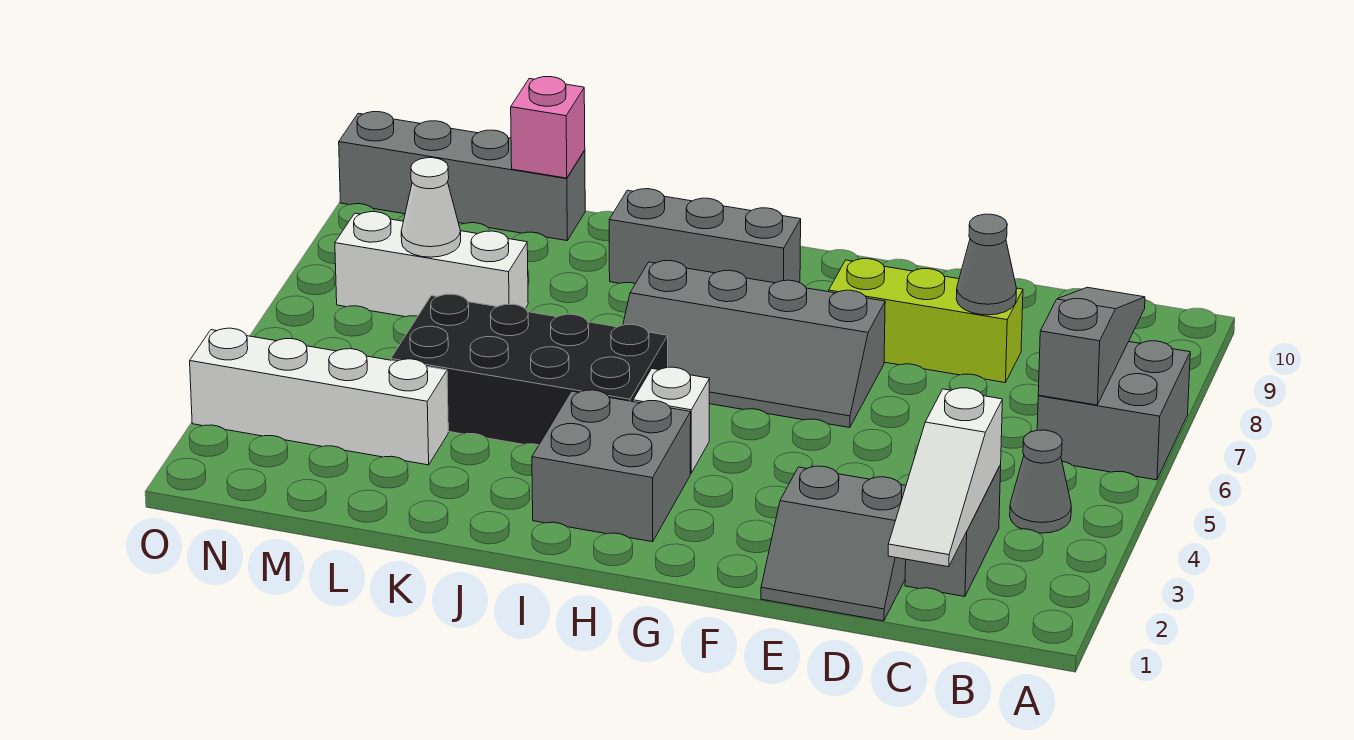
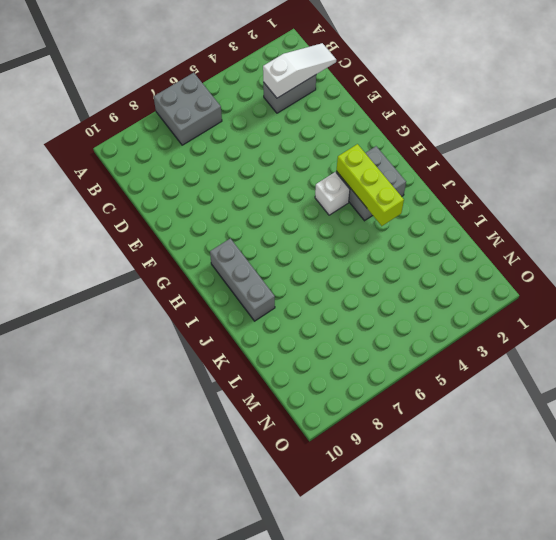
lime 1x3 brick [337,144,404,226] -> lime 1x3 brick moved to [829,259,1023,383]
none -> grey 1x1 cone [1010,430,1071,533]
none -> grey 2x2 slope [761,466,906,621]
none -> grey 2x4 slope [623,261,885,428]

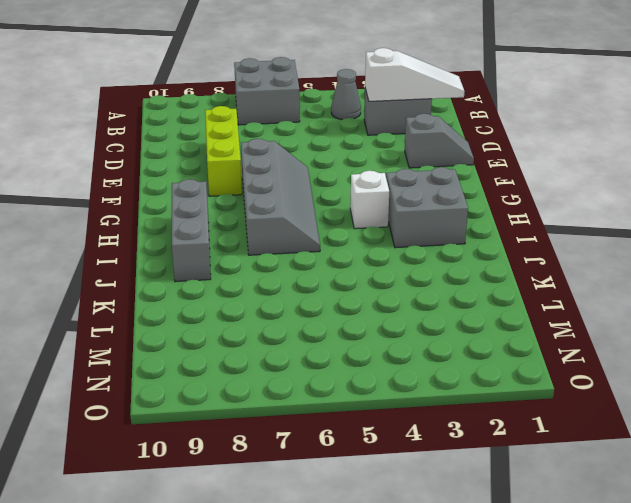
grey 1x2 slope [405,114,474,168] -> grey 2x2 slope [761,466,906,621]
none -> black 2x4 brick [391,294,668,445]
none -> white 1x4 brick [190,328,448,465]
none -> white 1x3 brick [335,212,528,317]

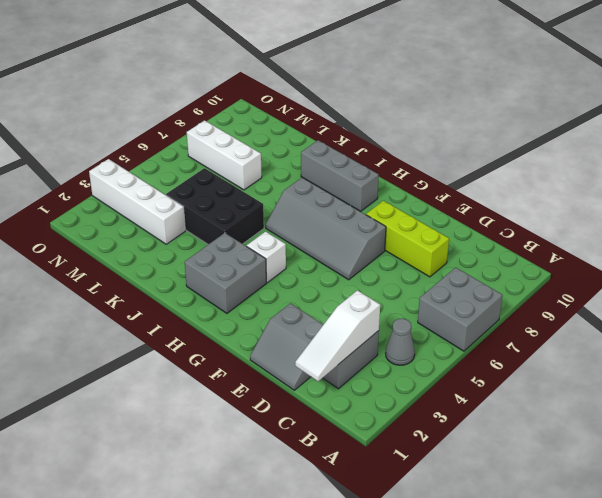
black 2x3 brick [166,168,264,244] -> black 2x4 brick [391,294,668,445]
none -> grey 1x4 brick [339,112,585,241]
none -> grey 1x3 slope [1038,287,1145,405]
none -> grey 1x1 cone [956,214,1017,315]

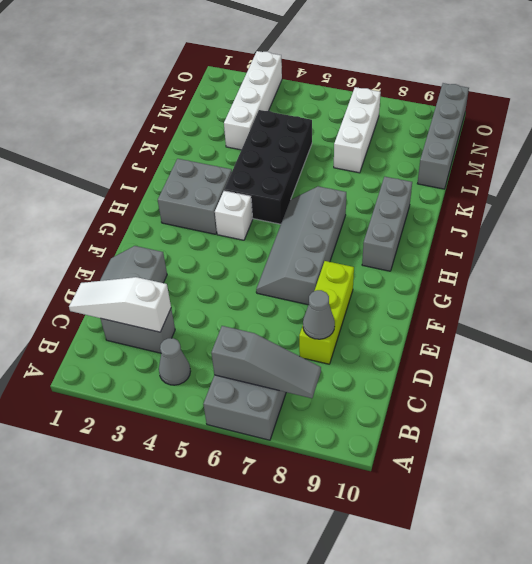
none -> pink 1x1 brick [511,77,585,178]
none -> white 1x1 cone [401,158,461,257]

